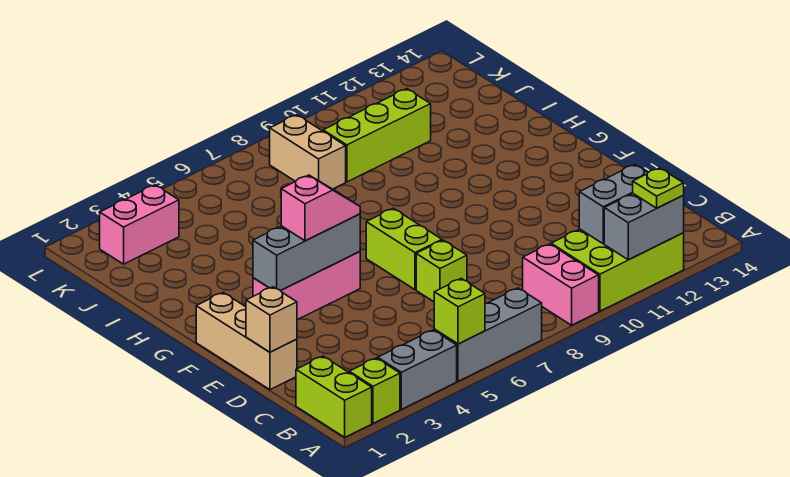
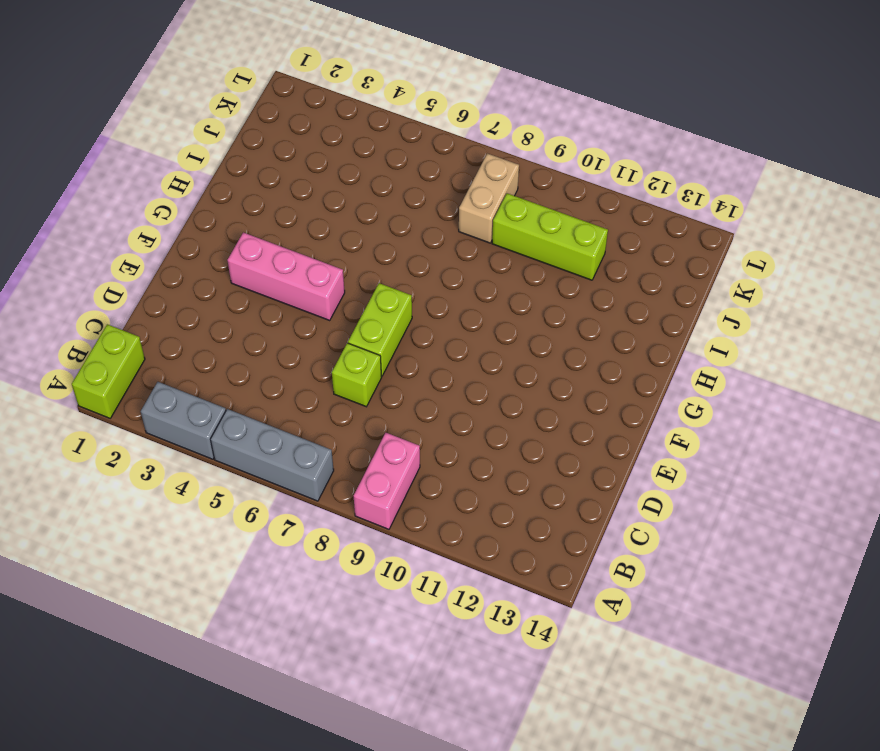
none -> lime 1x1 brick [349,358,400,423]
none -> lime 2x3 brick [551,229,684,311]
none -> tan 1x3 brick [196,293,297,390]

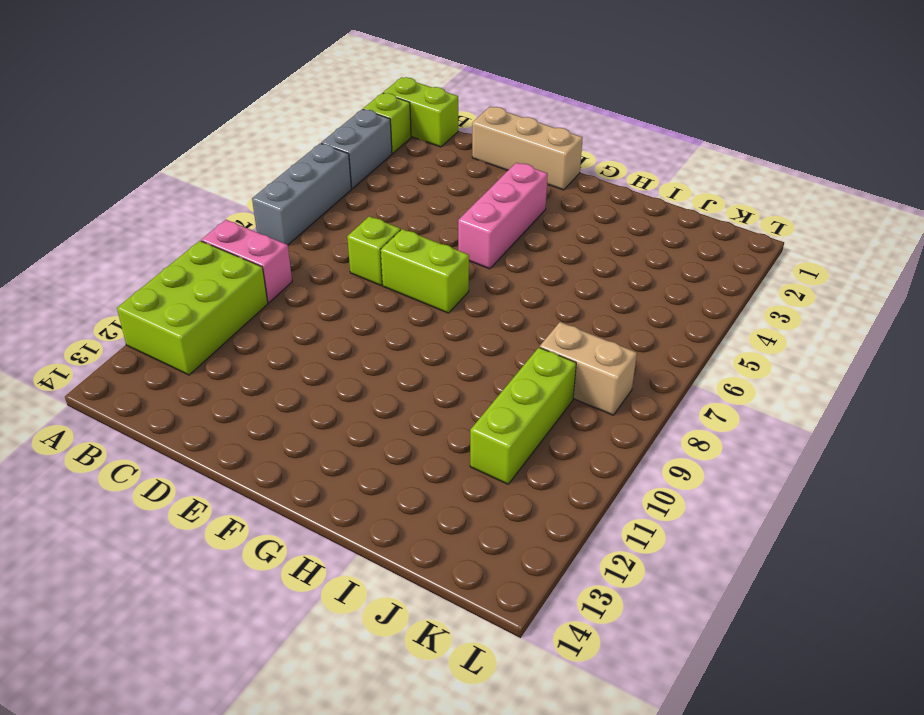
none -> pink 1x2 brick [100,185,179,264]
none -> lime 1x1 brick [434,278,485,344]
none -> grey 1x2 brick [604,194,684,260]

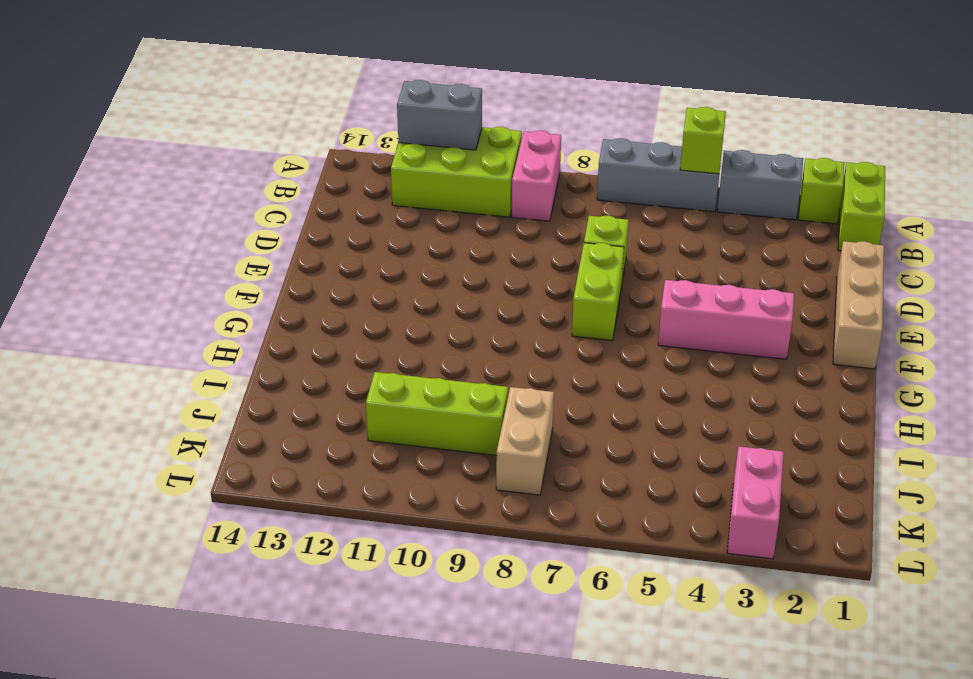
pink 1x2 brick [727,446,784,559] -> pink 1x2 brick turned to [100,185,179,264]
none -> grey 1x2 brick [579,165,648,244]
none -> tan 1x1 brick [246,287,297,352]
none -> grey 1x3 brick [253,214,360,291]

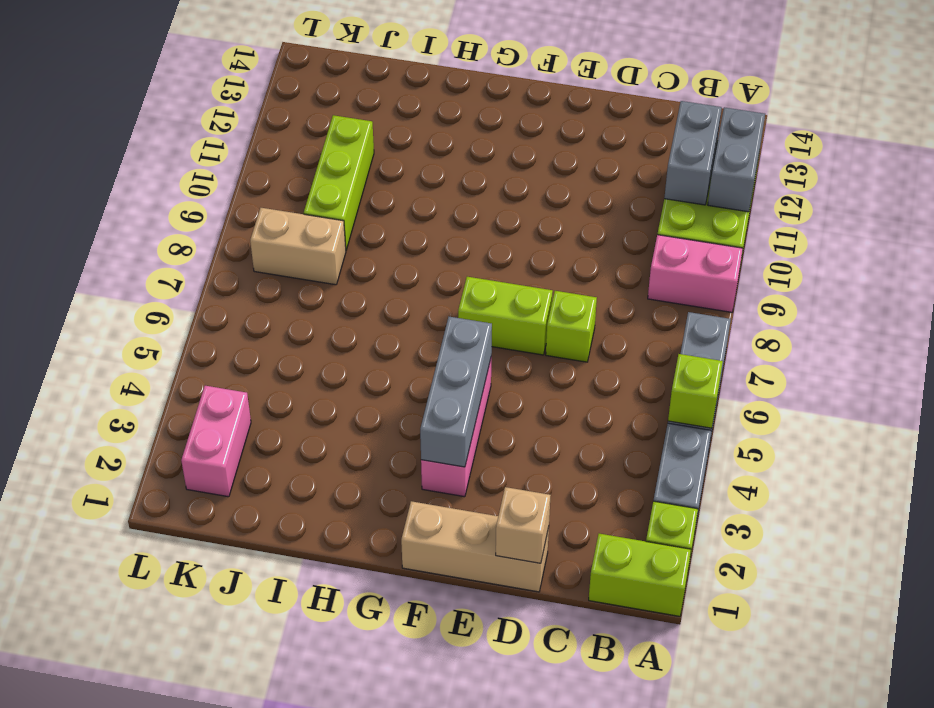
none -> lime 1x1 plate [633,168,684,208]
none -> pink 1x2 slope [281,175,360,241]

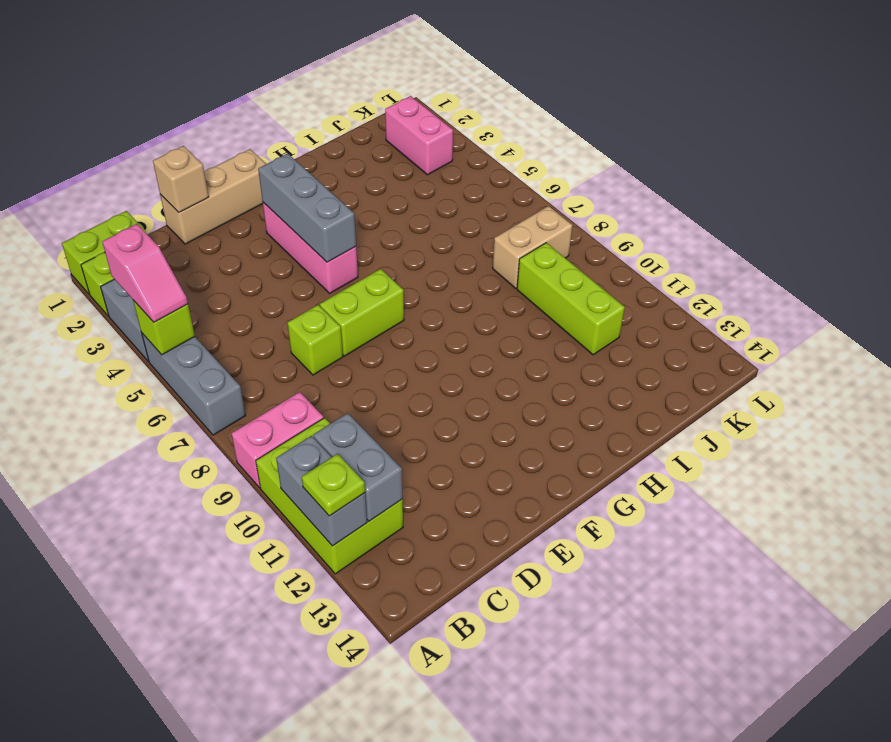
pink 1x2 slope [102,224,188,322] -> pink 1x2 slope moved to [281,175,360,241]

